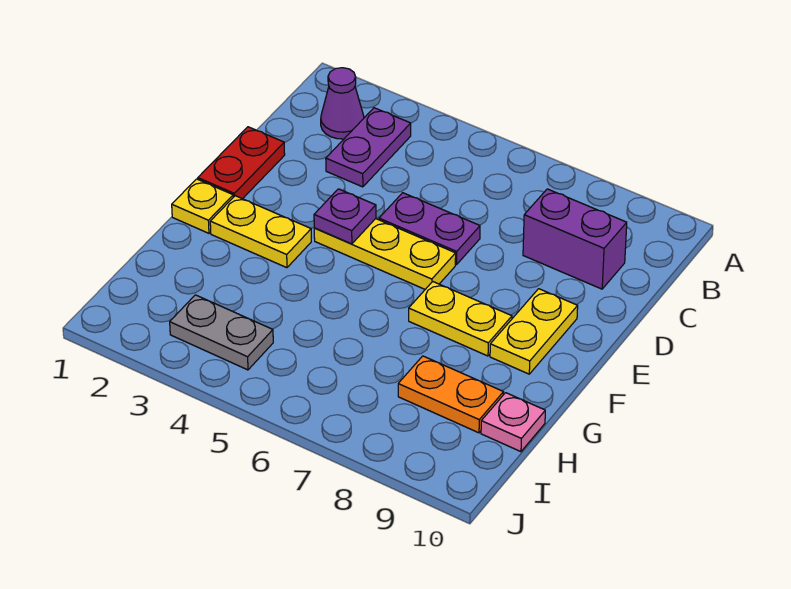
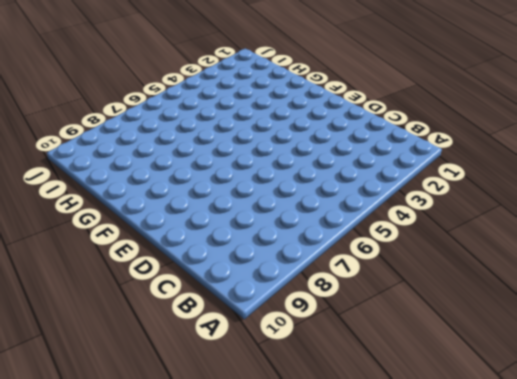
none -> purple 1x1 cone [321,68,364,139]
none -> purple 1x2 plate [326,108,411,187]
none -> purple 1x2 brick [523,189,627,289]

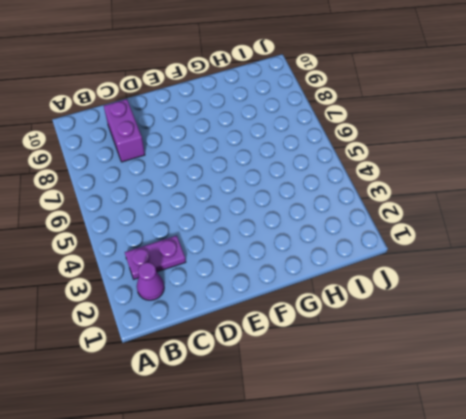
none -> red 1x2 plate [198,127,285,199]
none -> purple 1x2 plate [379,193,480,265]
none -> yellow 1x3 plate [314,219,456,289]

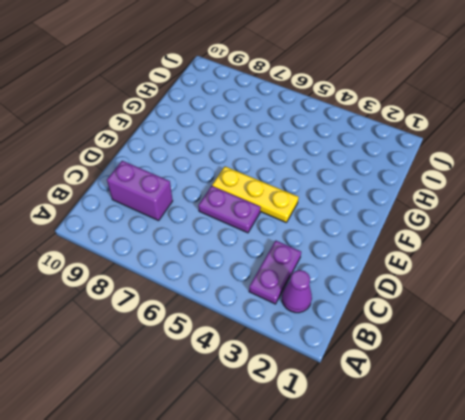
none -> red 1x2 plate [198,127,285,199]
none -> yellow 1x2 plate [490,289,578,374]
none -> yellow 1x1 plate [172,179,233,233]

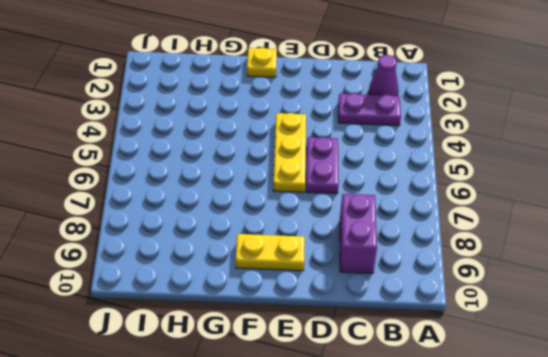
none -> red 1x2 plate [198,127,285,199]
none -> yellow 1x2 plate [210,196,311,268]
none -> yellow 1x2 plate [409,282,512,356]

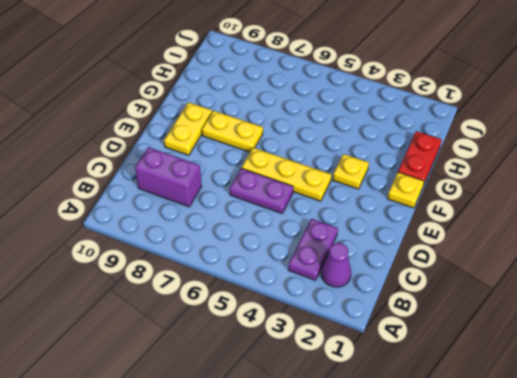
yellow 1x1 plate [333,154,369,189] -> yellow 1x2 plate [210,196,311,268]
red 1x2 plate [398,131,442,186] -> red 1x2 plate moved to [198,127,285,199]
none -> orange 1x2 plate [398,356,503,433]
none -> pink 1x1 plate [481,393,545,452]
none -> grey 1x2 plate [170,295,273,370]

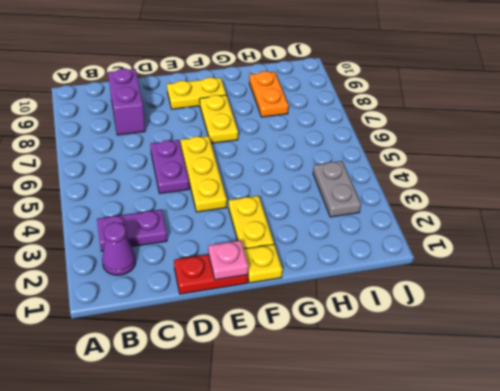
pink 1x1 plate [208,240,248,280] -> pink 1x1 plate moved to [481,393,545,452]
none -> purple 1x1 plate [314,189,376,244]

